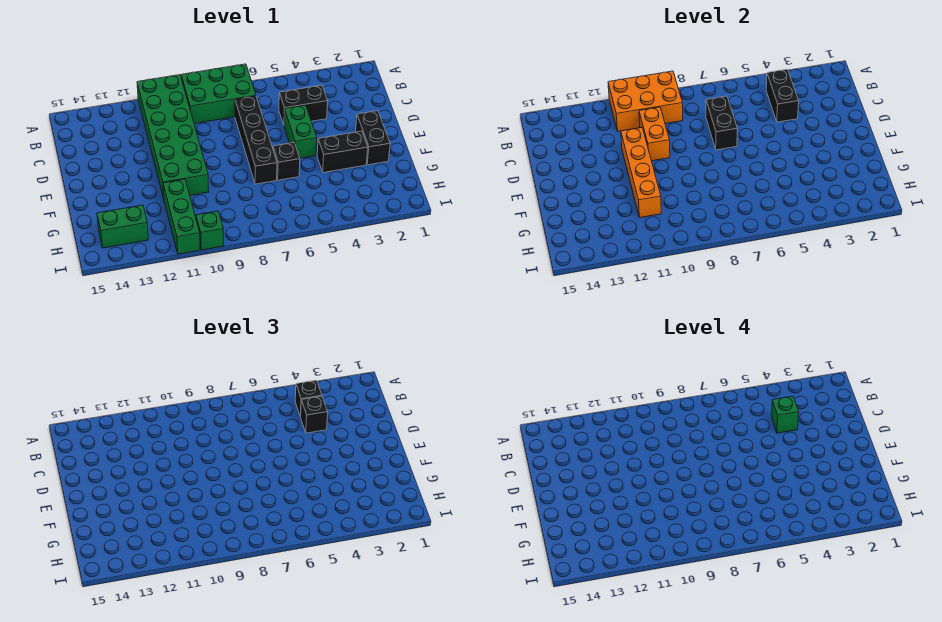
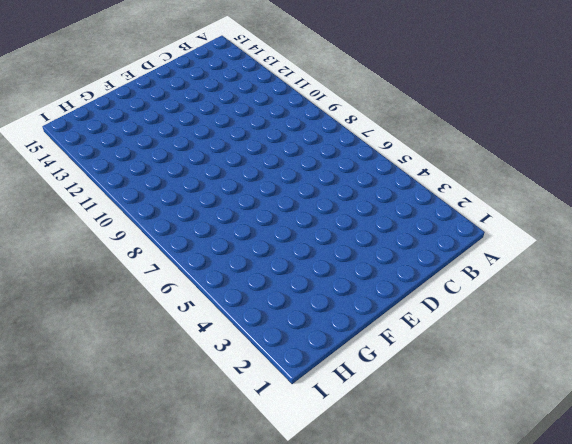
none -> green 2x3 brick [181,64,256,124]
none -> green 2x6 brick [137,75,209,198]
none -> black 1x2 brick [279,85,328,125]

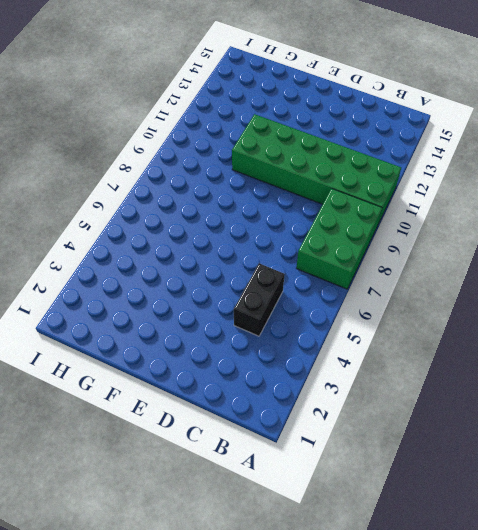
none -> black 1x4 brick [235,96,277,184]
none -> green 1x2 brick [284,105,317,158]
none -> black 1x2 brick [356,111,390,165]

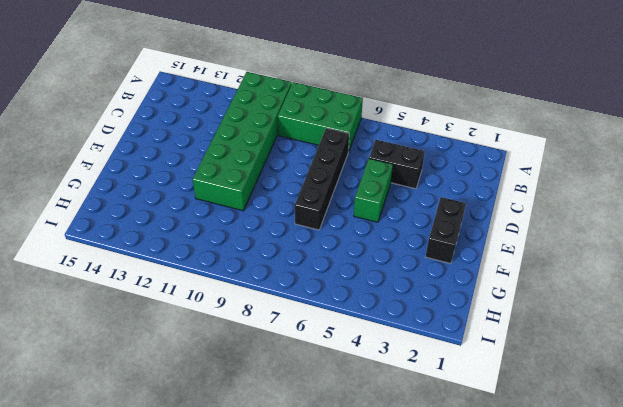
none -> black 1x2 brick [317,131,368,173]
none -> black 1x1 brick [273,143,300,180]
none -> green 1x3 brick [163,179,200,254]

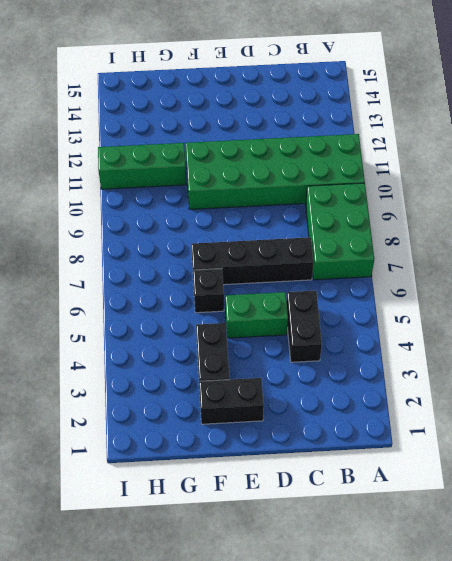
none -> green 1x2 brick [97,205,148,248]
none -> green 1x1 brick [196,211,224,250]
none -> orange 2x3 brick [608,71,683,131]

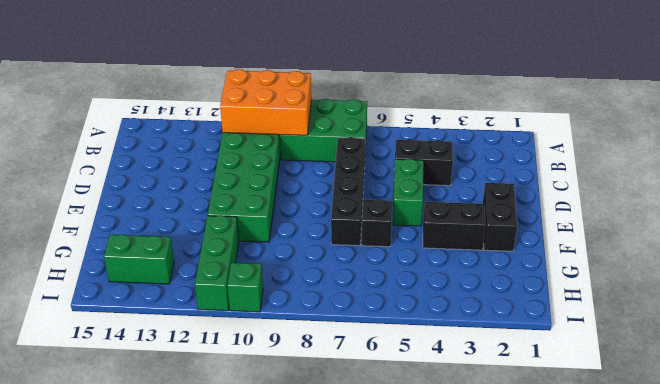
none -> black 1x2 brick [766,69,799,122]
none -> black 1x2 brick [706,96,737,150]
none -> orange 1x2 brick [639,107,670,161]

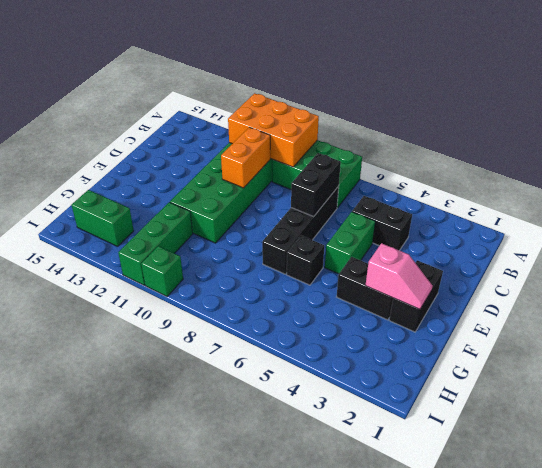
pink 1x2 slope [365,243,432,309] -> none
none -> black 1x2 brick [766,69,799,122]
none -> orange 1x4 brick [621,128,661,218]
none -> black 1x1 brick [295,380,322,417]

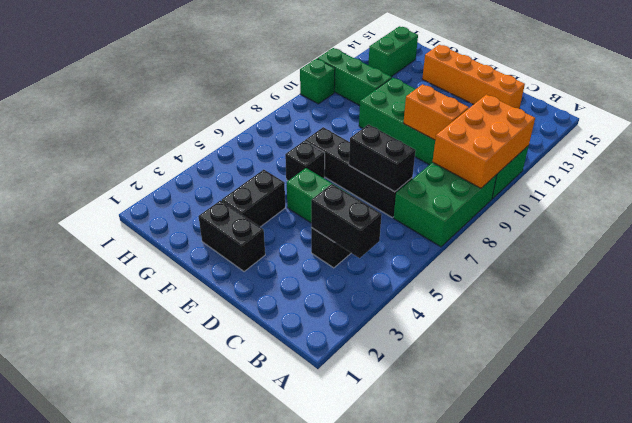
orange 1x4 brick [422,45,525,109] -> orange 1x4 brick moved to [621,128,661,218]
none -> black 1x1 brick [295,380,322,417]
none -> black 1x1 brick [301,396,328,433]
none -> green 1x1 brick [772,396,799,433]

